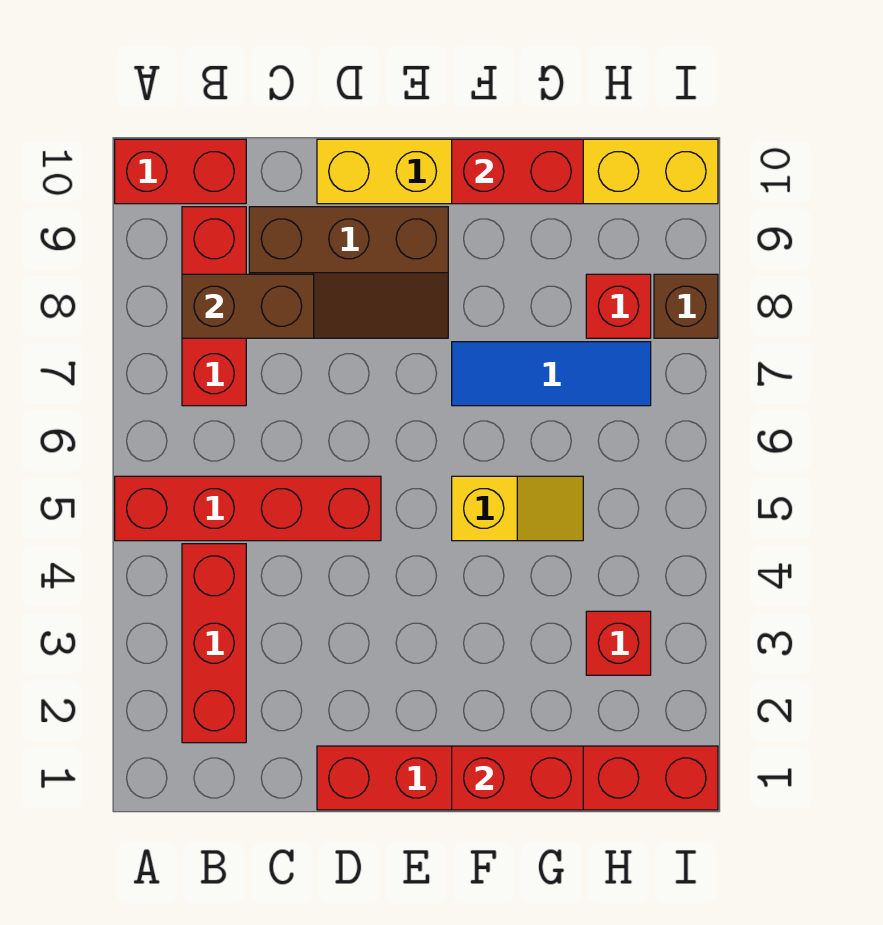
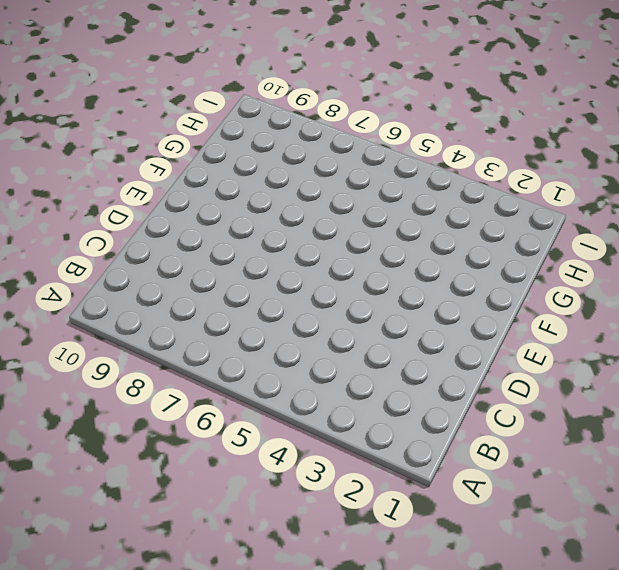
none -> red 1x4 brick [115,476,381,541]
none -> red 1x2 brick [115,139,246,204]
none -> red 1x3 brick [182,544,246,743]

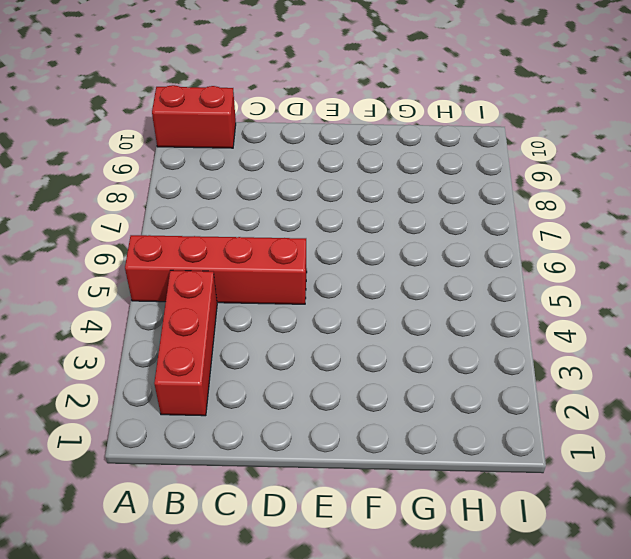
none -> red 1x3 brick [182,207,246,406]
none -> brown 2x3 slope [249,207,448,338]
none -> red 1x6 brick [317,746,718,810]

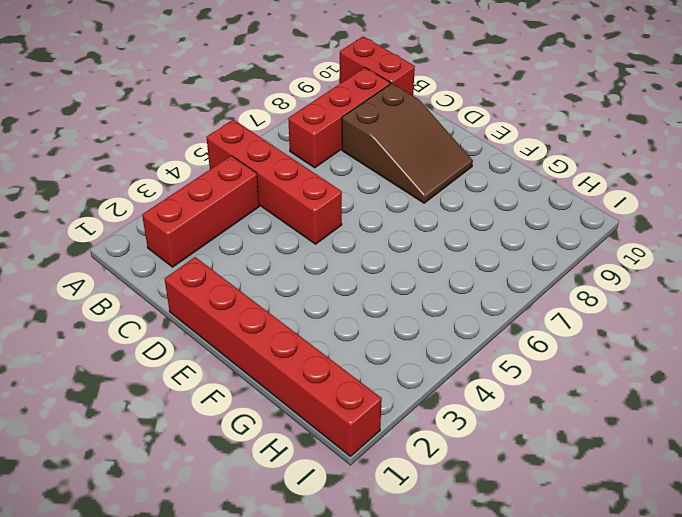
brown 2x3 slope [342,83,473,203] -> brown 2x3 slope turned to [249,207,448,338]
none -> yellow 1x6 brick [317,139,718,204]
none -> yellow 1x2 slope [452,476,583,541]
none -> blue 1x3 tile [452,342,651,406]

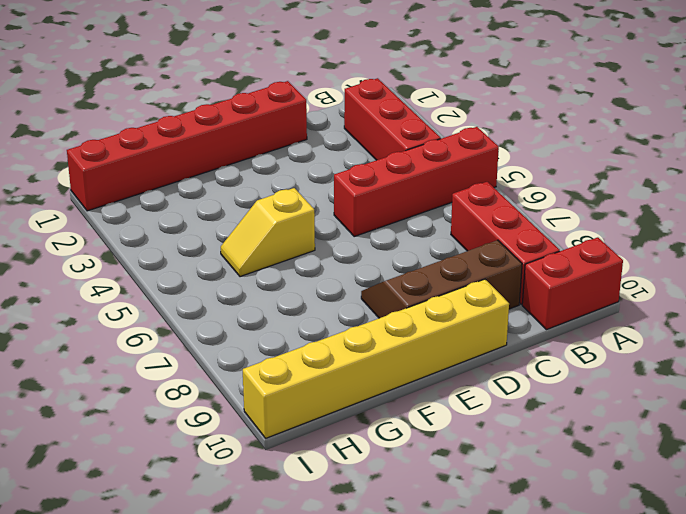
none -> blue 1x3 tile [452,342,651,406]
none -> red 1x1 brick [586,611,651,675]
none -> red 1x1 brick [586,274,651,338]

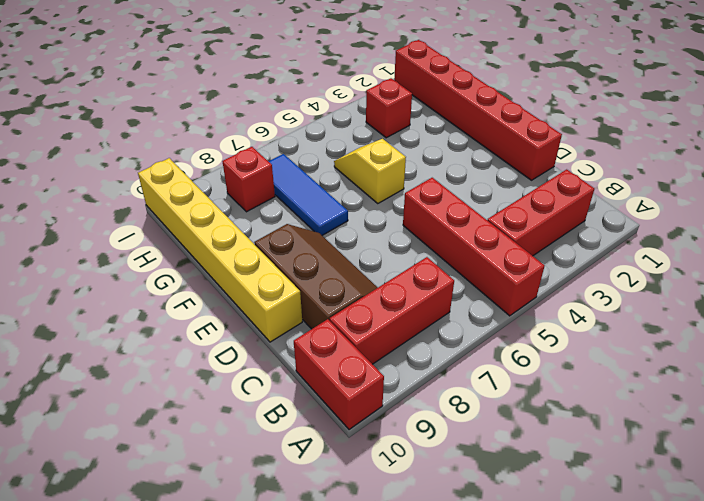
none -> brown 1x1 brick [654,274,718,338]
none -> brown 1x2 brick [182,274,314,338]
none -> red 1x2 brick [452,746,583,810]

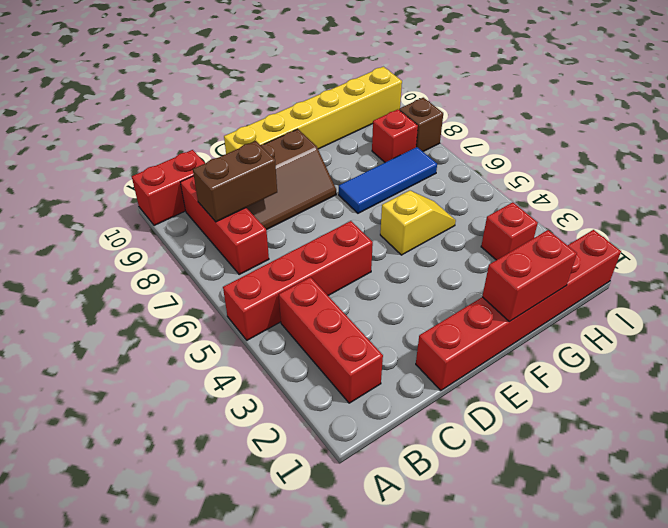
none -> red 1x2 brick [452,139,583,204]

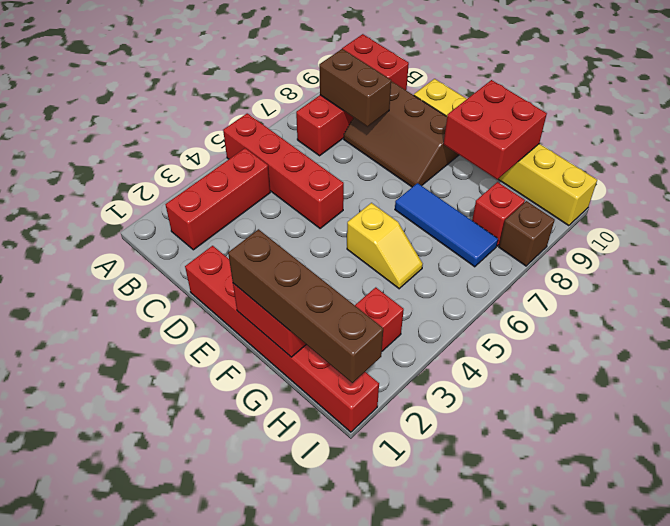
brown 1x4 brick [228,229,383,383] -> none
red 2x2 brick [444,80,547,179] -> red 1x2 brick [452,139,583,204]

